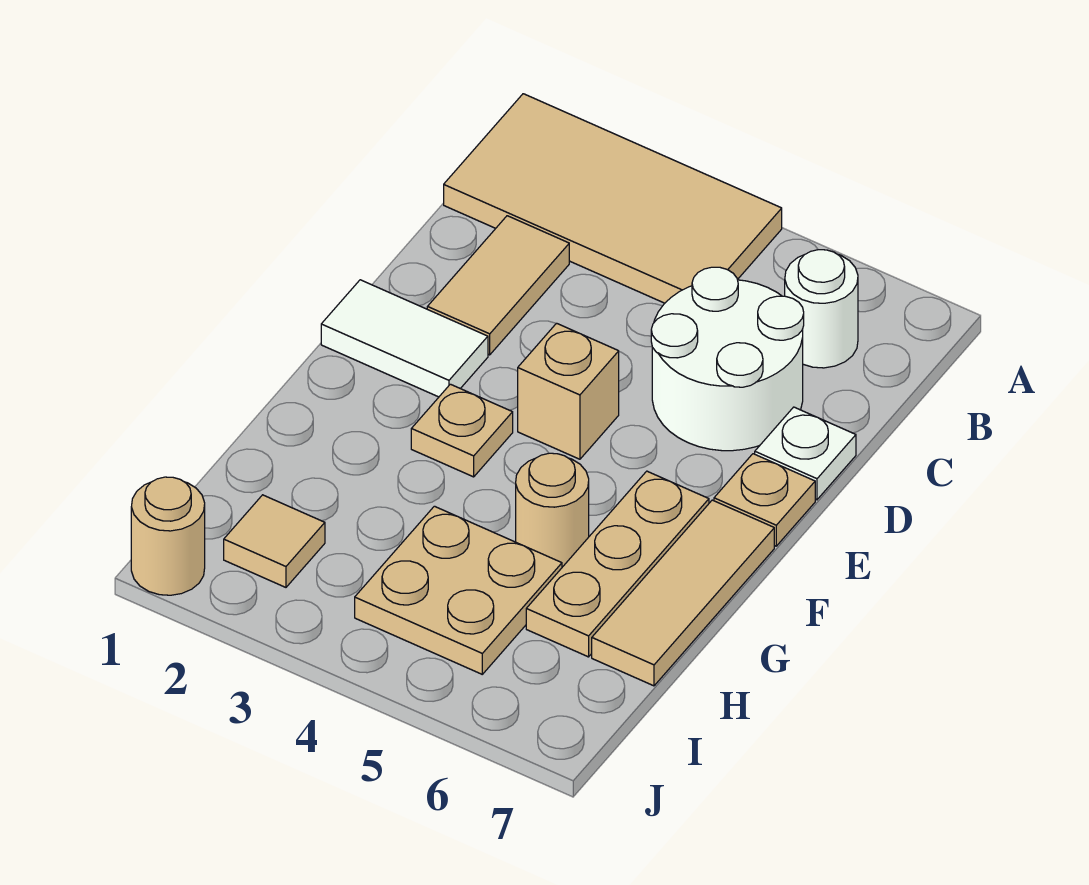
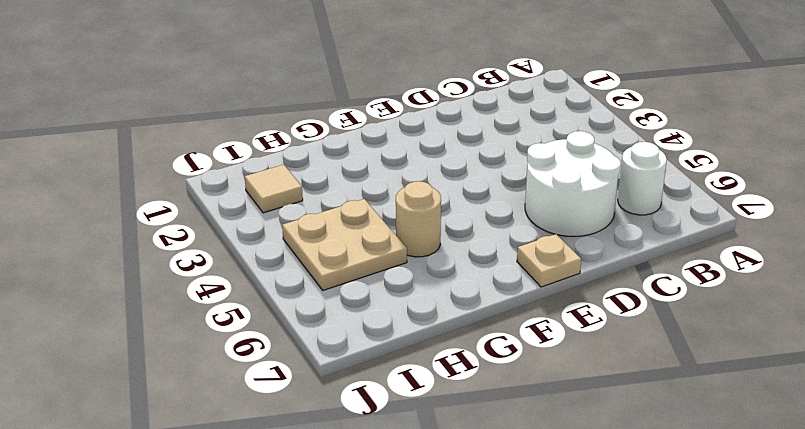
none -> tan 2x4 tile [444,94,782,303]
none -> tan 1x2 tile [427,216,569,355]
none -> white 1x1 plate [755,407,856,500]

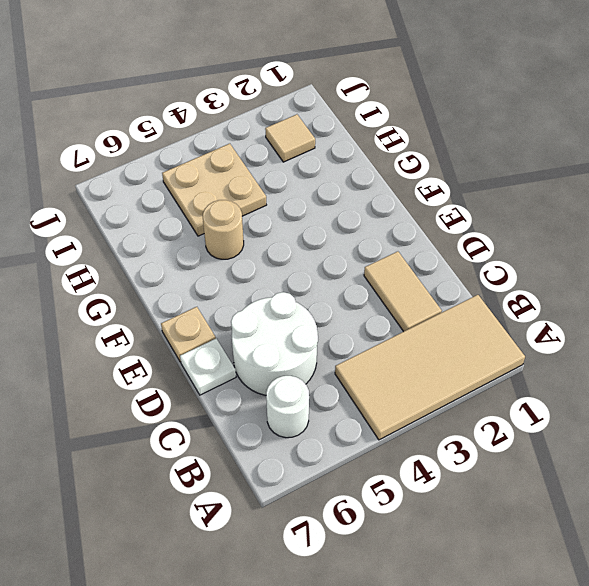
none -> white 1x2 tile [321,280,488,397]
none -> tan 1x1 brick [518,323,619,459]
none -> tan 1x1 plate [411,384,513,477]

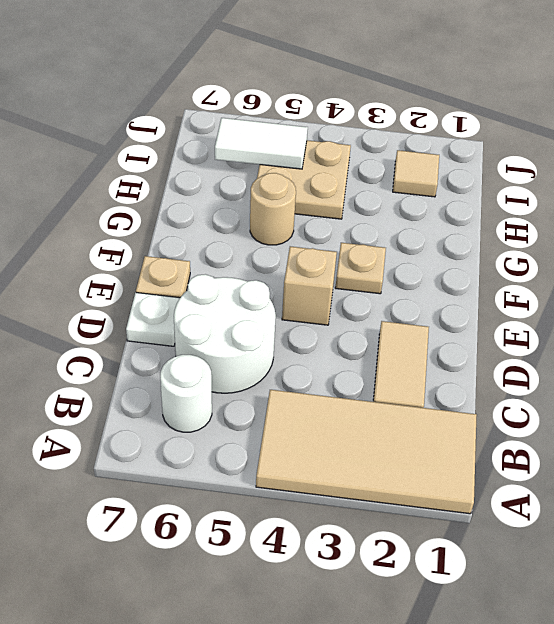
white 1x2 tile [215,118,308,169] -> white 1x2 tile moved to [321,280,488,397]
none -> tan 1x3 plate [526,471,709,657]
none -> tan 1x3 tile [592,500,774,686]
none -> tan 1x1 round brick [131,477,205,595]

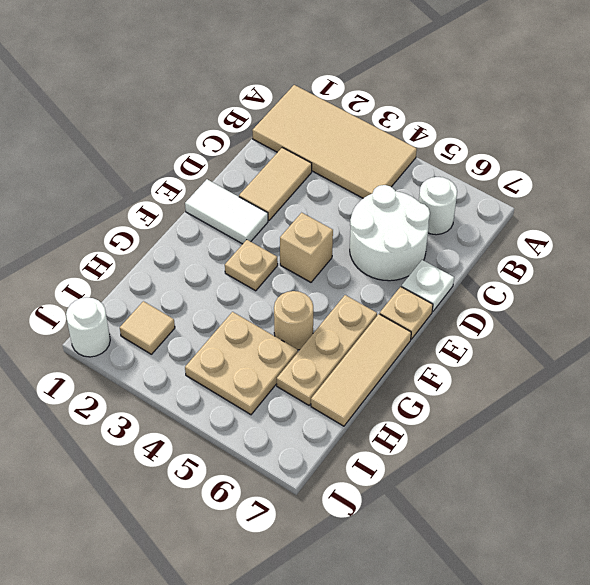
white 1x1 round brick [66,297,110,357] -> tan 1x1 round brick [131,477,205,595]

